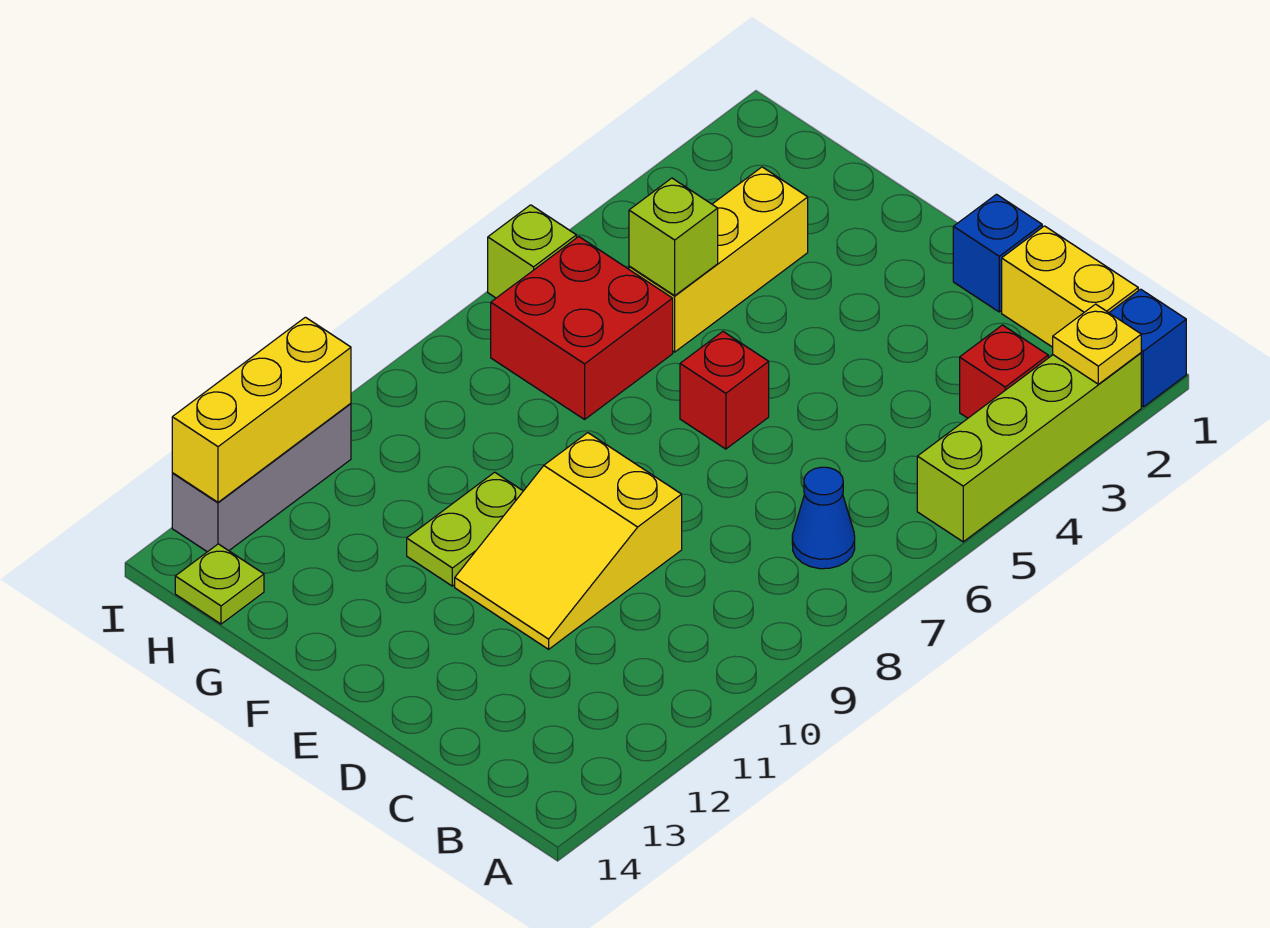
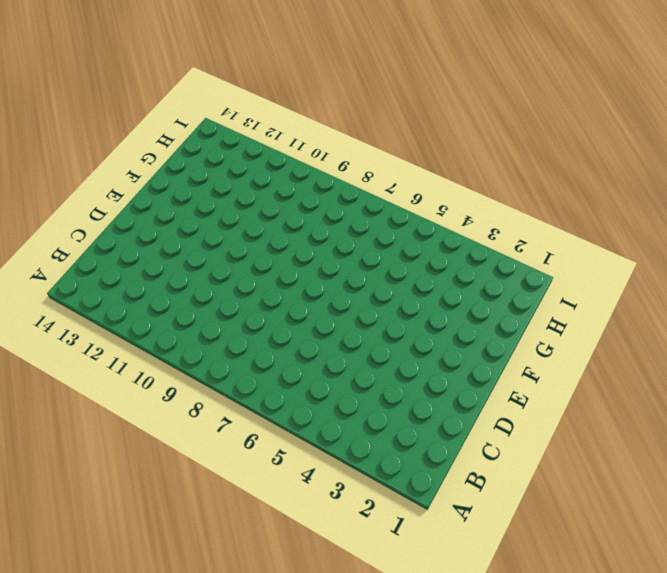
none -> blue 1x1 brick [1109,289,1186,407]
none -> lime 1x4 brick [917,353,1141,542]
none -> yellow 1x2 brick [1002,226,1138,347]

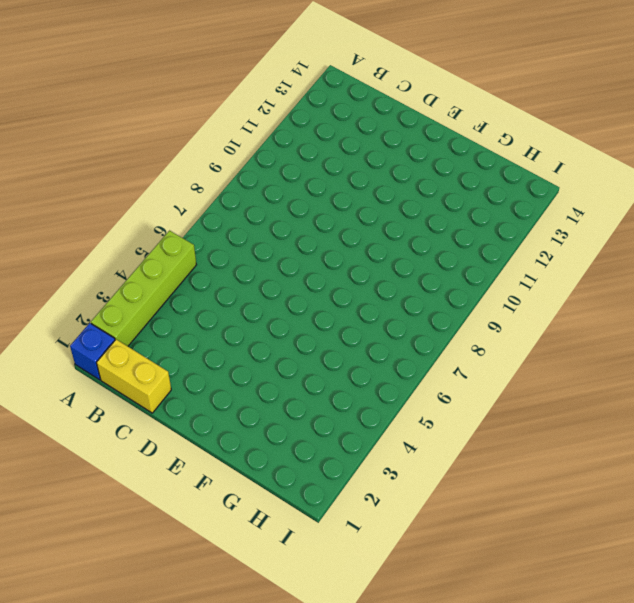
none -> red 1x1 brick [960,325,1048,418]
none -> blue 1x1 cone [792,467,855,569]
none -> blue 1x1 brick [953,194,1042,312]

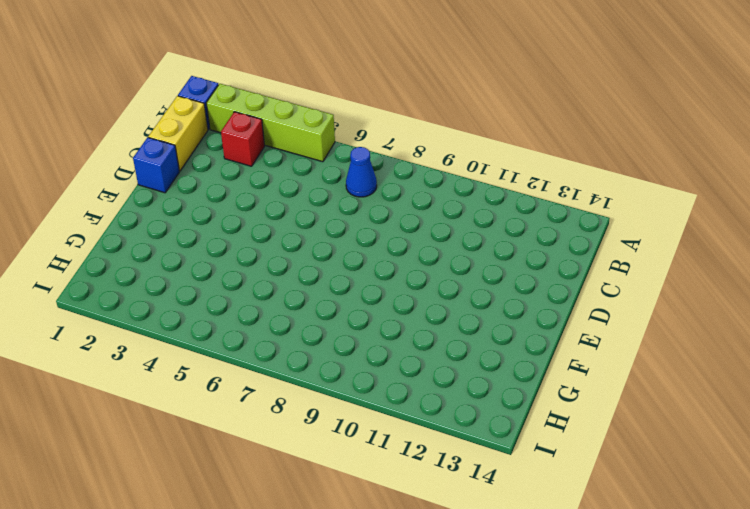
none -> yellow 2x3 slope [455,433,682,649]
none -> red 1x1 brick [680,332,769,449]
none -> lime 1x2 plate [407,472,523,586]

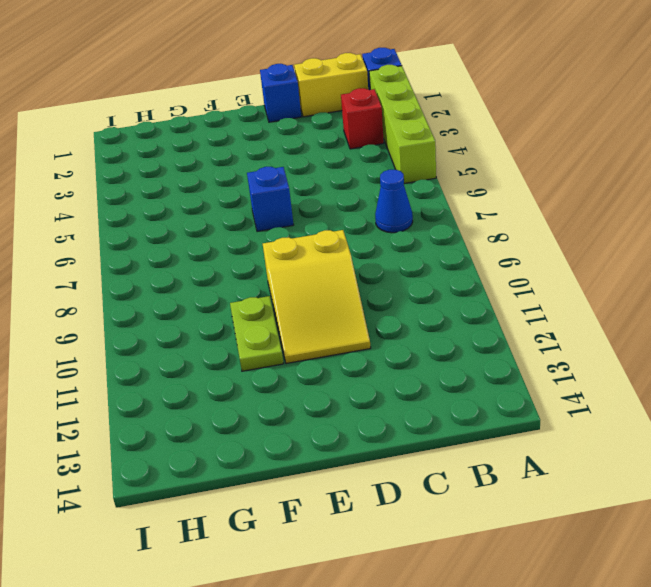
blue 1x1 brick [247,167,293,231] -> red 1x1 brick [680,332,769,449]
none -> yellow 1x3 brick [629,167,808,352]
none -> red 2x2 brick [491,237,673,419]
none -> lime 1x1 plate [175,544,264,624]

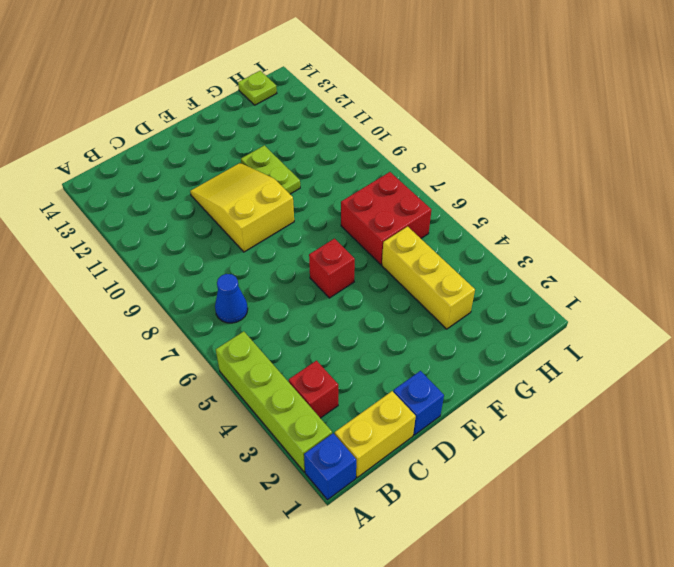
none -> lime 1x1 brick [488,205,576,298]
none -> grey 1x3 brick [172,403,351,552]
none -> yellow 1x1 plate [1053,304,1141,384]

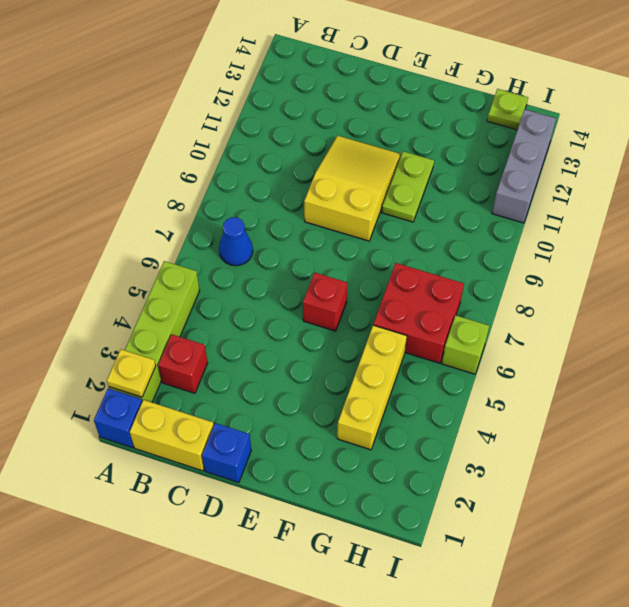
none -> lime 1x1 brick [629,178,718,296]
none -> yellow 1x3 brick [172,317,351,502]

